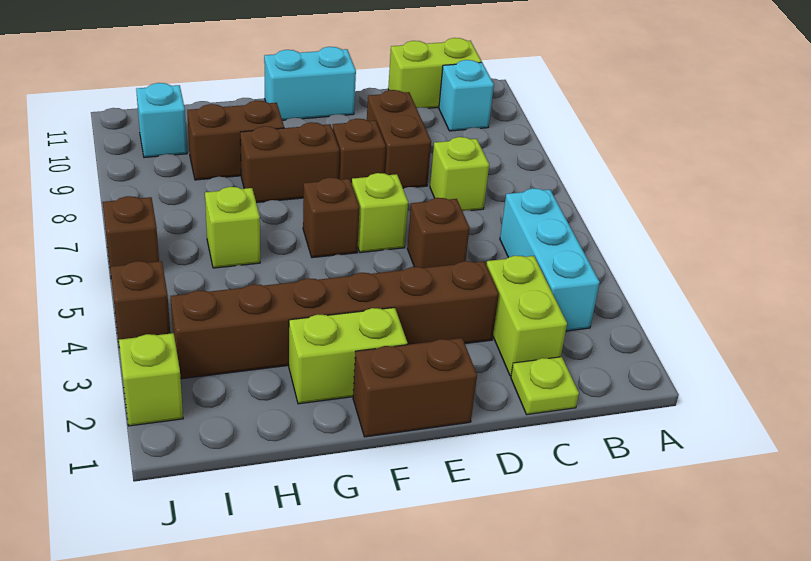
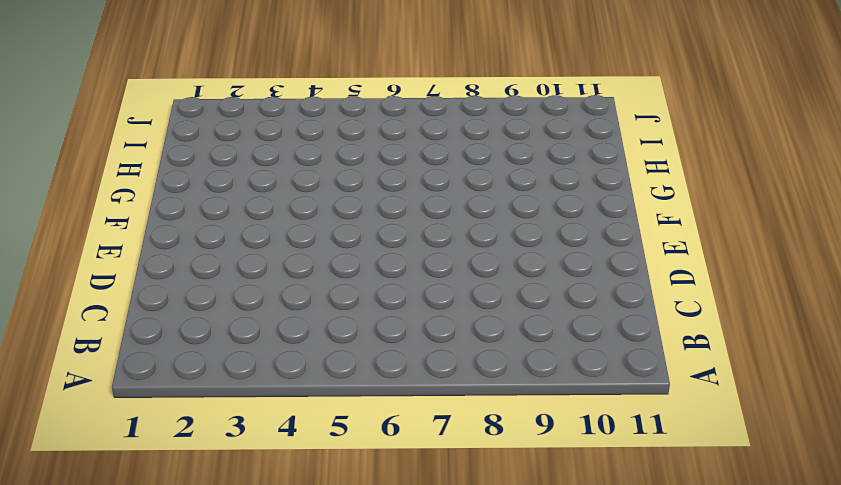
none -> cyan 1x3 brick [500,188,600,331]
none -> cyan 1x1 brick [439,60,494,131]
none -> lime 1x2 brick [388,38,482,108]

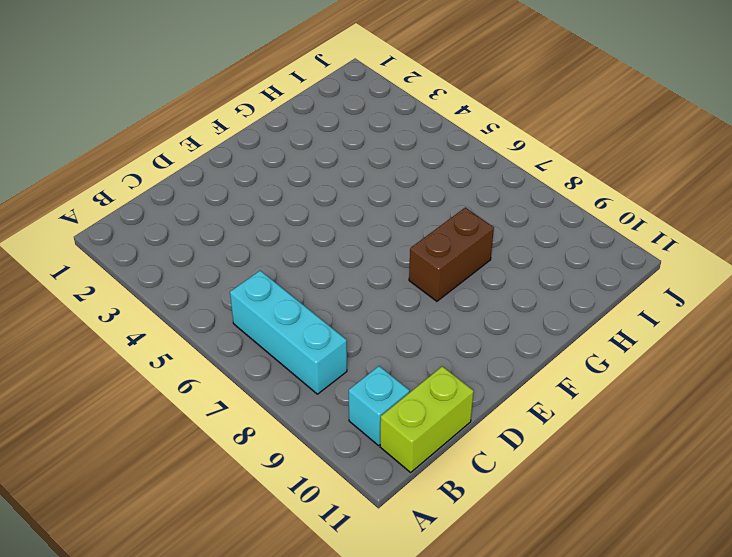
cyan 1x3 brick [230,271,347,394] -> cyan 1x3 brick moved to [500,188,600,331]
none -> lime 1x1 plate [511,357,579,415]
none -> lime 1x2 brick [486,256,567,376]
none -> lime 1x1 brick [430,137,489,211]

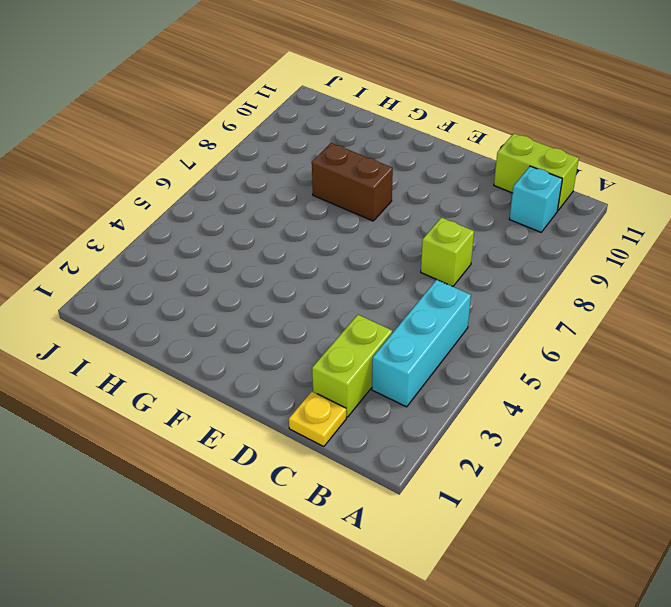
yellow 1x1 plate [289,392,346,447] -> lime 1x1 plate [511,357,579,415]
none -> brown 1x6 brick [171,261,499,379]
none -> brown 1x1 brick [407,198,470,268]
none -> brown 1x2 brick [367,90,431,188]

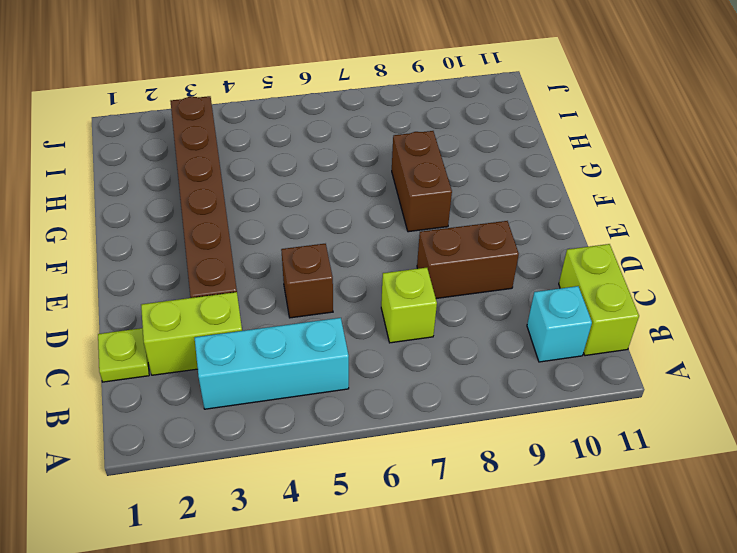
none -> brown 1x2 brick [353,338,477,437]
none -> lime 1x1 brick [352,173,408,253]
none -> brown 1x1 brick [333,119,386,183]

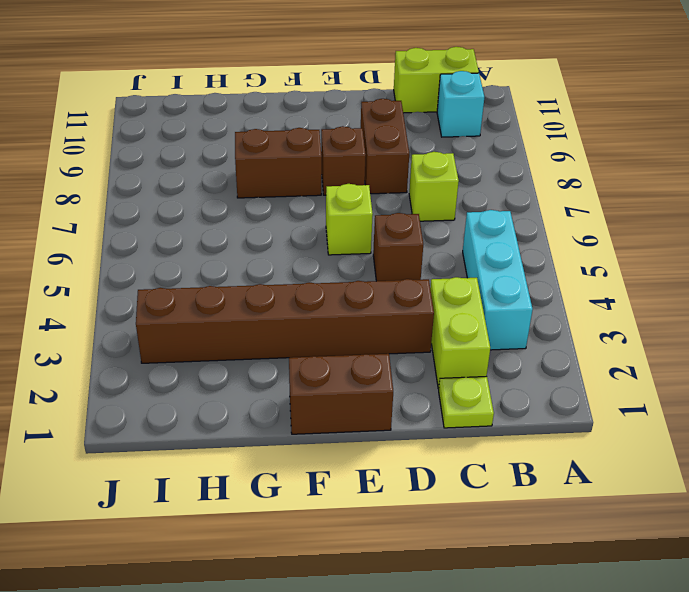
none -> cyan 1x2 brick [264,47,356,120]
none -> lime 1x2 brick [289,308,407,404]
none -> brown 1x1 brick [303,178,360,258]

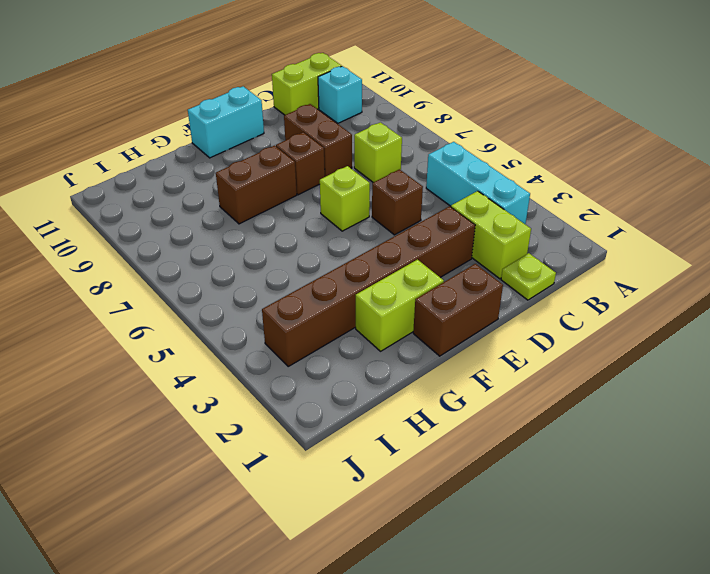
none -> brown 1x1 brick [303,178,360,258]
none -> brown 1x2 brick [187,101,284,180]
none -> lime 1x1 brick [205,187,260,268]

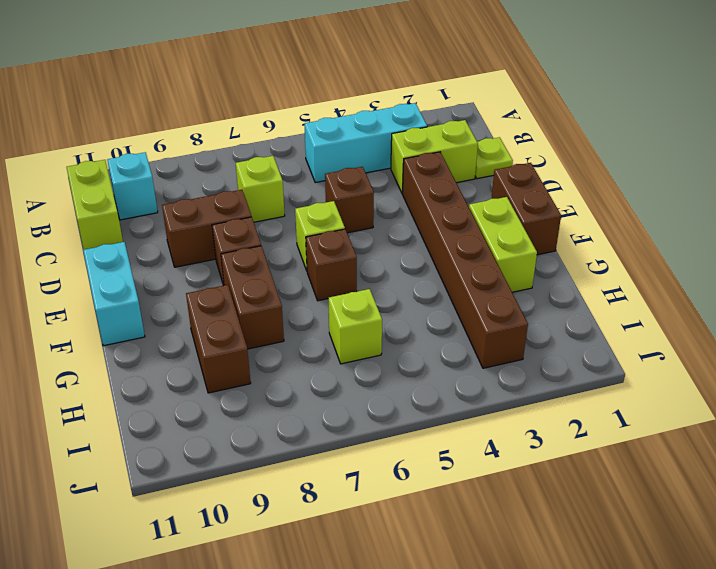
none -> cyan 1x1 brick [136,83,187,158]
none -> lime 1x1 brick [119,333,183,426]
none -> brown 1x1 brick [110,261,170,348]

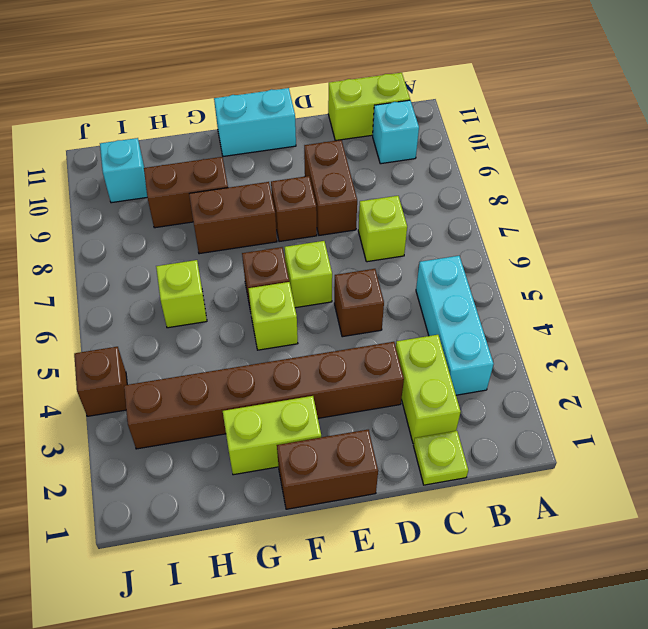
lime 1x1 brick [248,282,298,350] -> lime 1x1 brick moved to [119,333,183,426]
none -> brown 1x1 brick [103,196,159,273]

